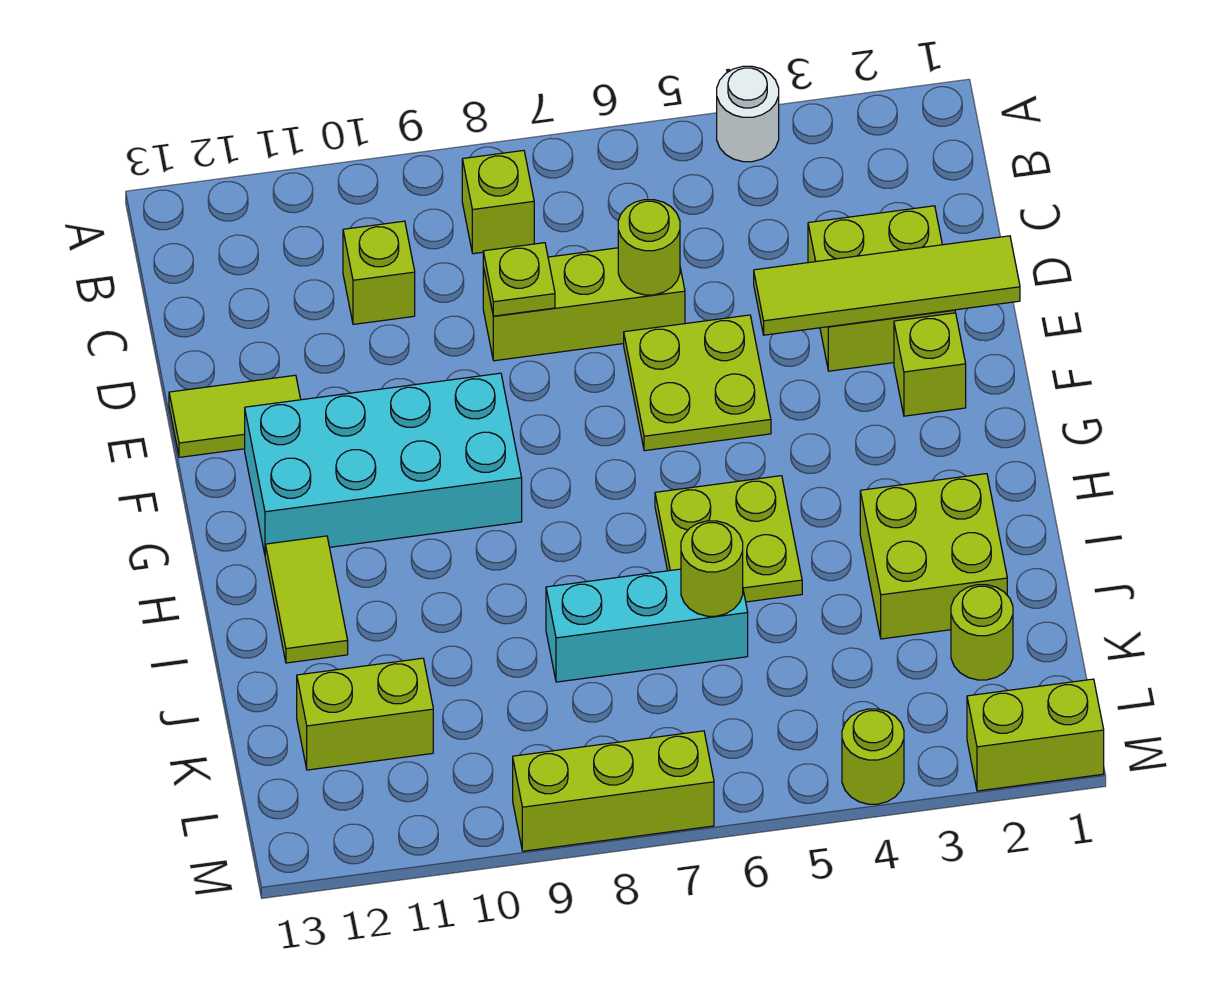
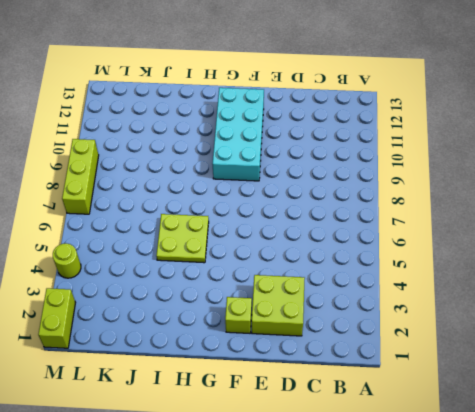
none -> white 1x1 round brick [717,66,779,162]
none -> lime 1x1 brick [462,150,534,254]
none -> lime 1x1 brick [343,221,415,324]

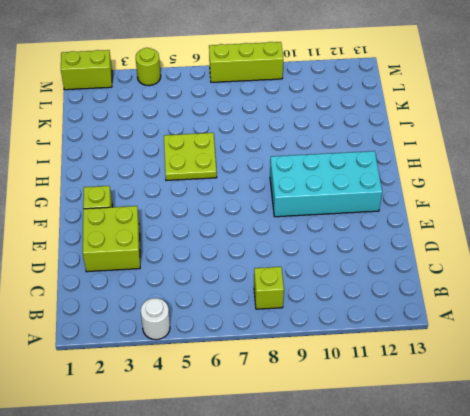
none -> lime 1x1 brick [343,221,415,324]
none -> lime 1x3 brick [483,248,685,361]
none -> lime 2x2 plate [624,315,771,451]

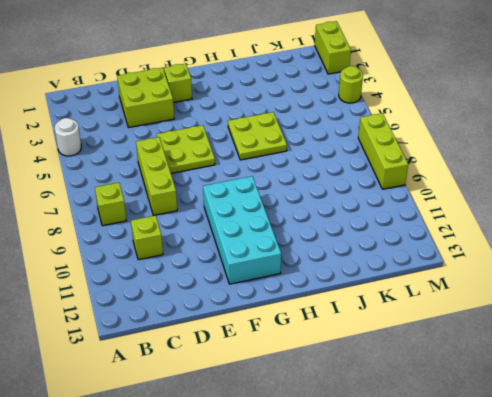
none -> lime 1x2 tile [169,375,301,457]
none -> lime 1x2 tile [265,536,348,663]
none -> lime 2x2 brick [860,474,1007,639]

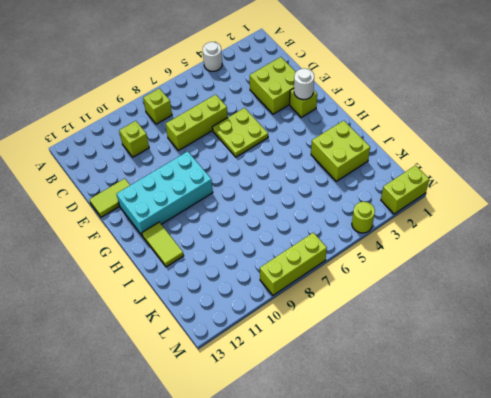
white 1x1 round brick [294,69,314,99] -> none
none -> lime 2x2 plate [655,476,802,602]
none -> cyan 1x3 brick [546,569,748,682]
none -> lime 1x1 round brick [951,585,1013,680]

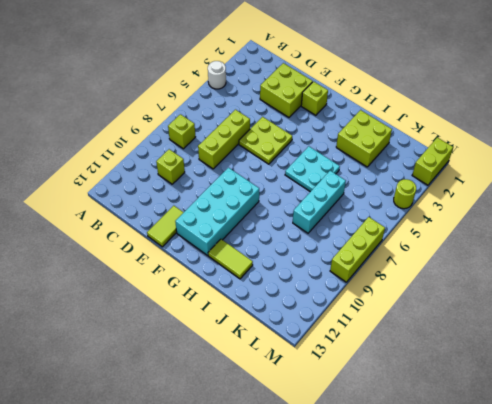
cyan 2x2 plate [285,146,340,192] -> lime 2x2 plate [655,476,802,602]
none -> lime 1x1 round brick [951,585,1013,680]
none -> lime 1x2 brick [297,658,433,770]
none -> lime 1x1 round brick [618,200,680,295]

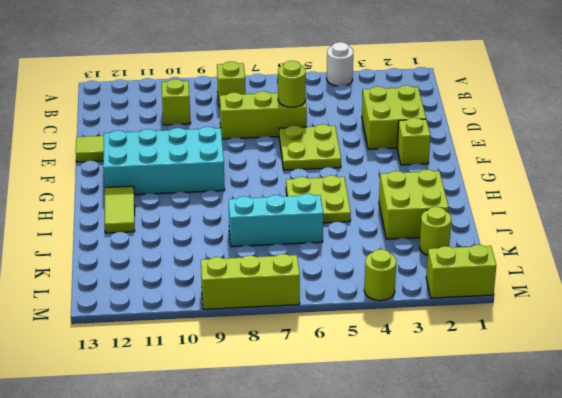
none -> lime 1x2 brick [297,658,433,770]
none -> lime 1x1 plate [483,243,555,316]
none -> lime 1x4 tile [754,236,1020,335]

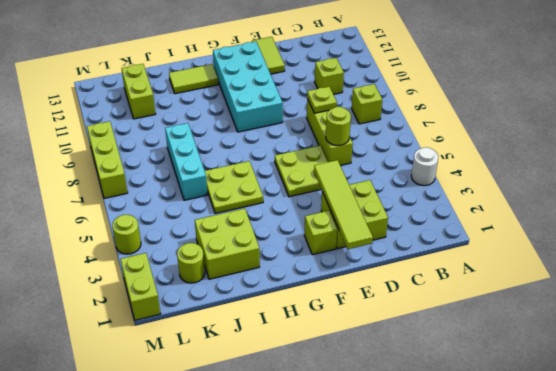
none -> lime 1x1 round brick [681,521,743,616]

